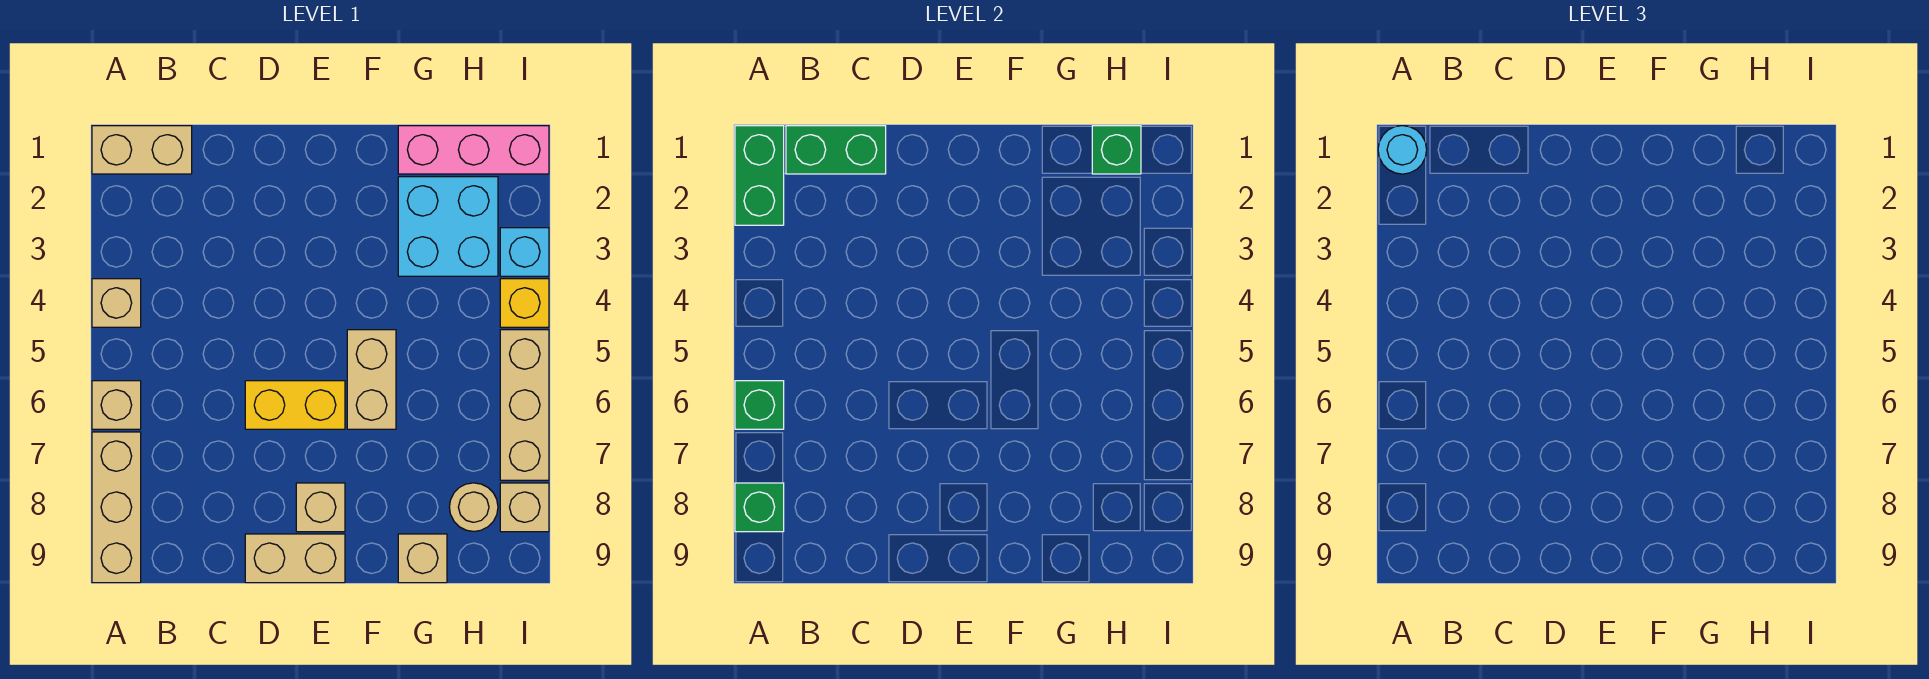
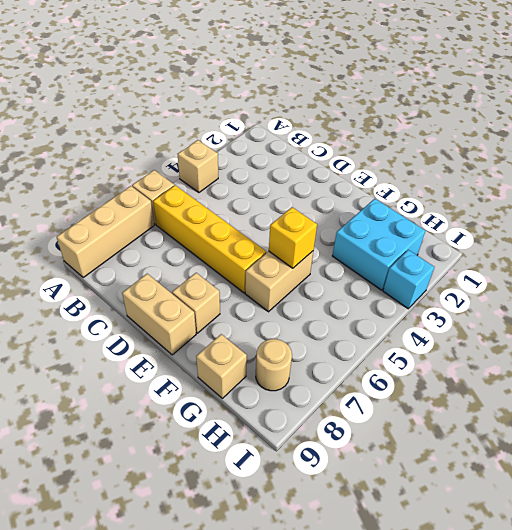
yellow 1x4 brick [153,185,266,293] -> yellow 1x2 brick [245,381,345,429]
yellow 1x1 brick [269,207,317,268] -> yellow 1x1 brick moved to [500,279,549,327]
none -> tan 1x2 brick [92,126,192,174]
none -> pink 1x3 brick [398,126,549,174]
none -> tan 1x3 brick [500,330,549,480]

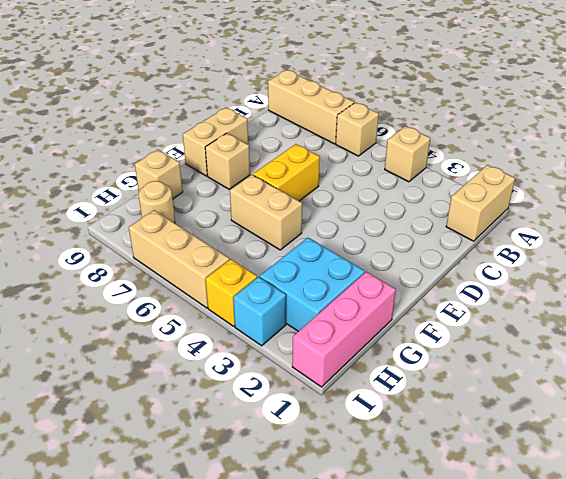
none -> tan 1x1 brick [500,483,549,532]
none -> green 1x2 brick [735,126,784,225]
none -> green 1x1 brick [735,381,784,429]

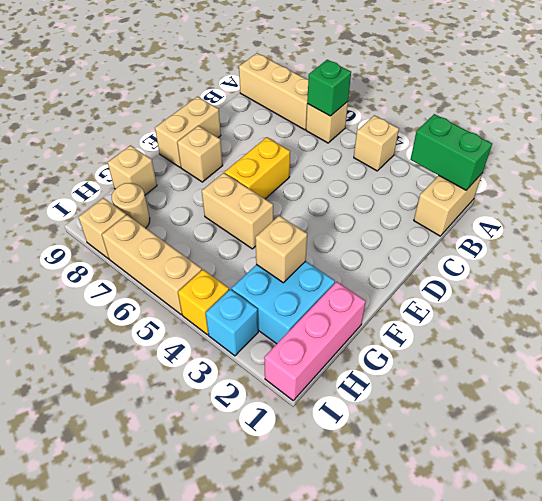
tan 1x1 brick [255,216,307,283] -> none
none -> green 1x1 brick [735,483,784,532]
none -> green 1x2 brick [786,126,886,174]
none -> green 1x1 brick [1092,126,1141,174]

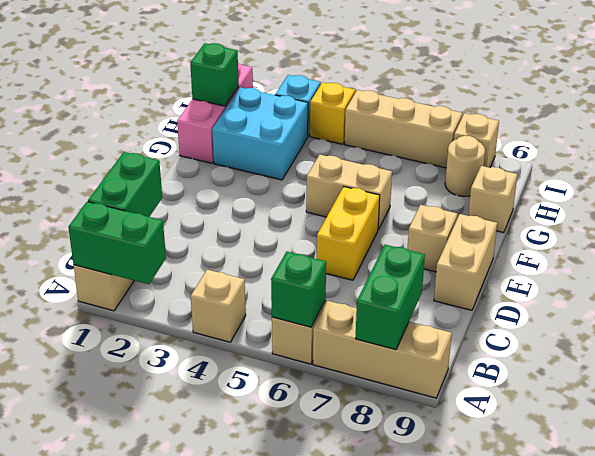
green 1x2 brick [356,245,425,350] -> green 1x1 brick [735,483,784,532]
none -> cyan 1x1 round brick [1378,126,1427,174]

